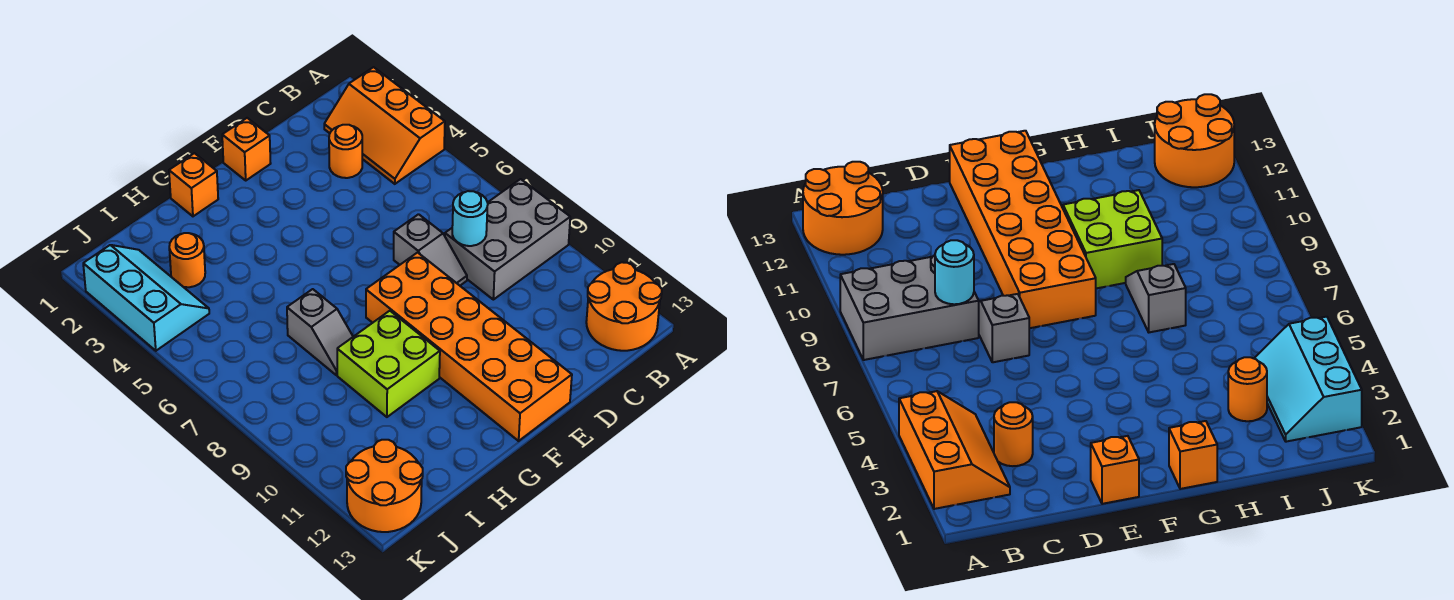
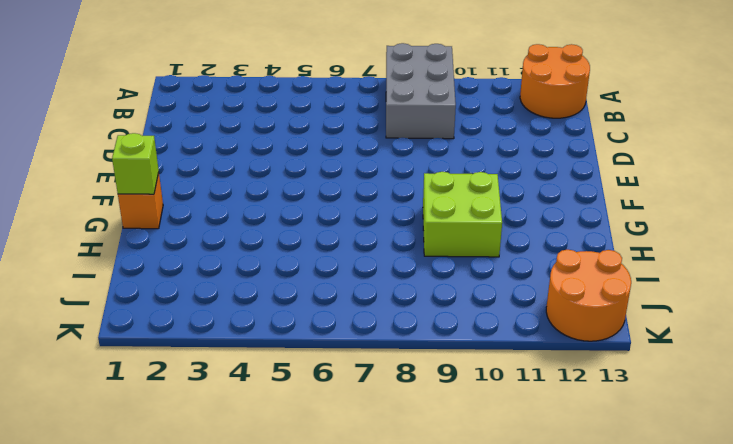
lime 1x1 brick [112,133,159,194] -> none
none -> orange 2x3 slope [324,67,445,184]
none -> orange 1x1 round brick [329,125,362,178]
none -> grey 1x2 slope [394,214,467,285]

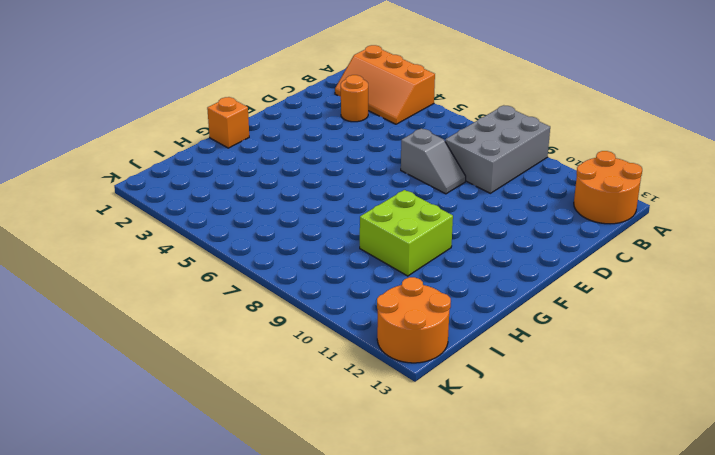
none -> orange 1x1 brick [222,118,271,180]
none -> orange 2x6 brick [366,253,572,441]
none -> grey 1x2 slope [287,289,353,375]

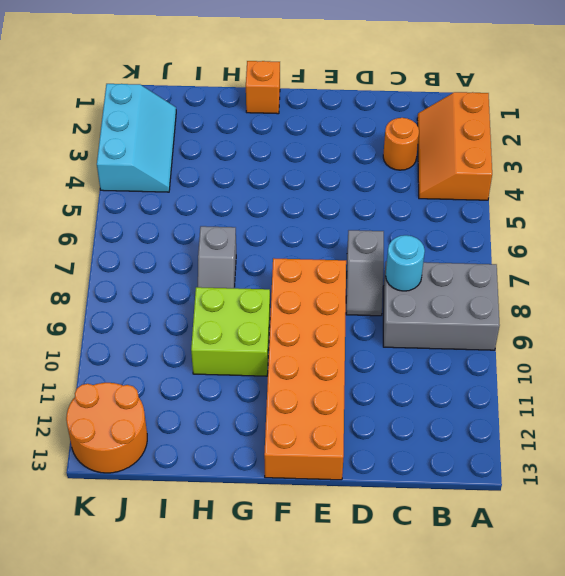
none -> orange 2x2 round brick [586,262,662,351]
none -> orange 1x1 brick [222,118,271,180]
none -> orange 1x1 round brick [169,233,205,287]

